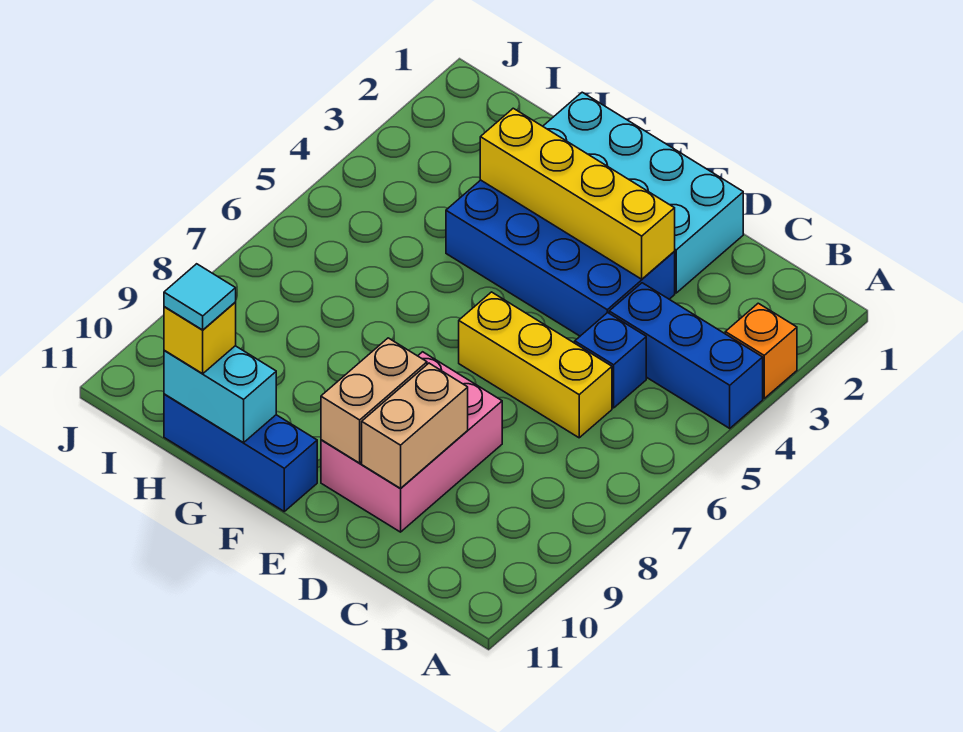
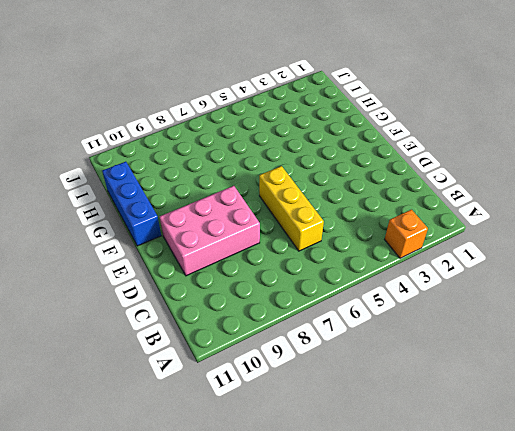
none -> blue 1x3 brick [609,283,763,428]
none -> blue 1x1 brick [575,313,646,408]
none -> cyan 2x4 brick [543,92,743,293]

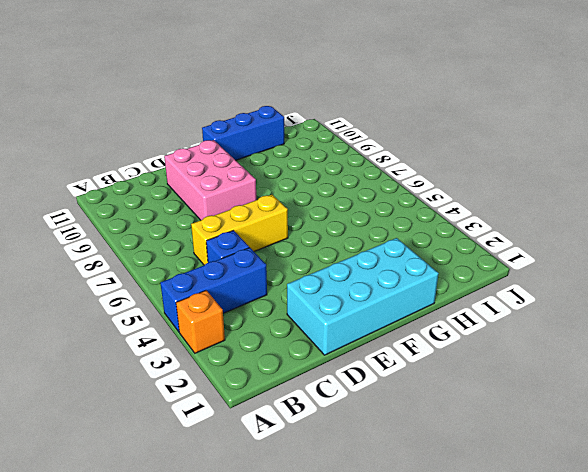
none -> blue 2x4 brick [446,180,675,336]
none -> yellow 1x4 brick [480,108,675,279]
none -> tan 1x2 brick [362,363,468,489]

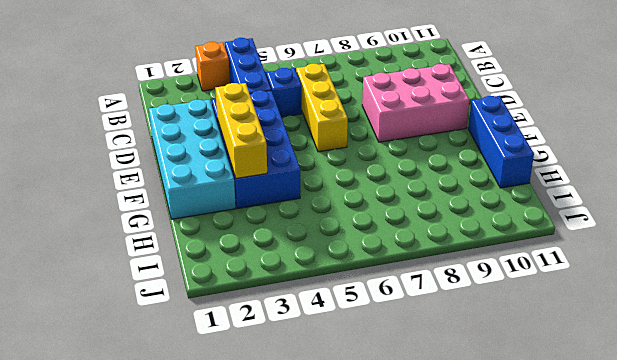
yellow 1x3 brick [215,83,267,179] -> yellow 1x4 brick [480,108,675,279]
none -> tan 1x2 brick [362,363,468,489]
none -> tan 1x2 brick [321,338,427,463]
none -> cyan 1x2 brick [164,346,276,443]

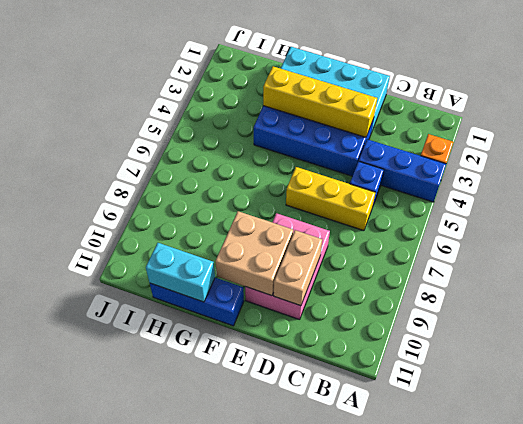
tan 2x2 brick [216,211,293,296] -> tan 1x2 brick [321,338,427,463]
none -> yellow 1x1 brick [164,303,236,374]
none -> cyan 1x1 tile [164,264,236,330]

